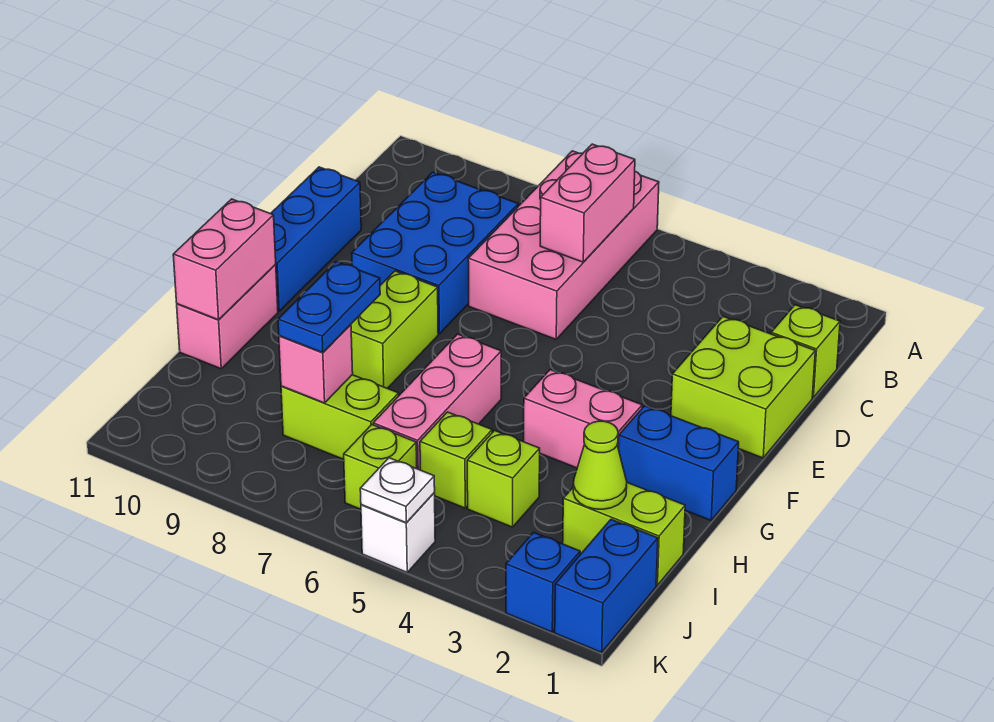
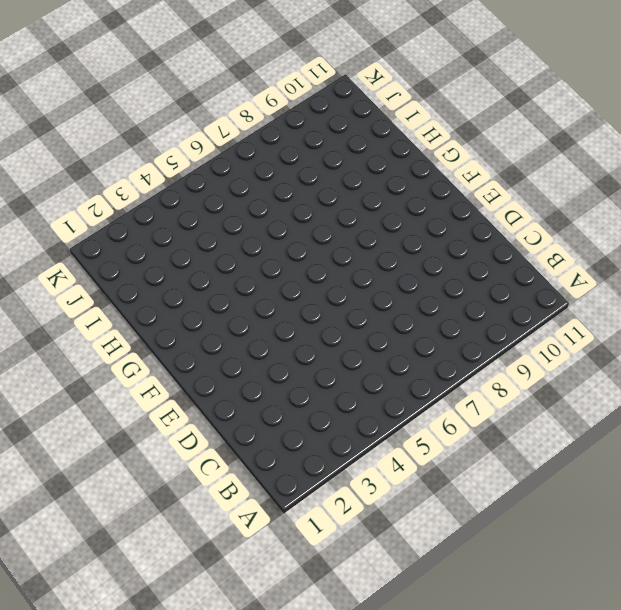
none -> pink 2x4 brick [468,151,659,339]
none -> lime 1x1 brick [771,305,840,398]
none -> blue 2x3 brick [352,172,518,334]

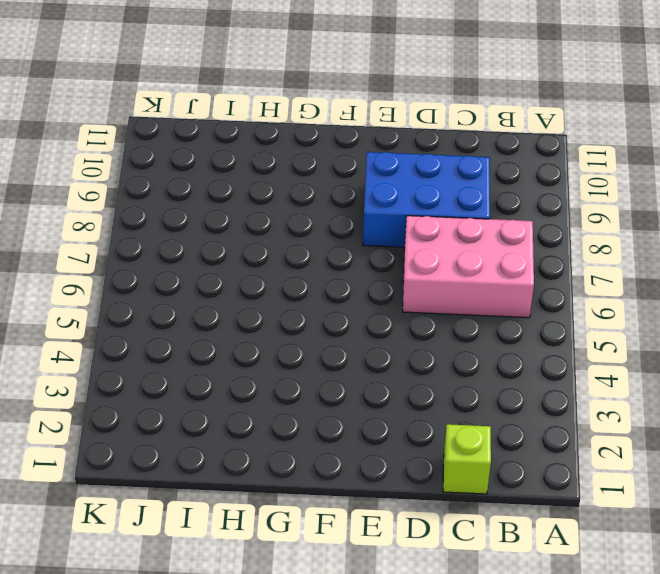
pink 2x3 brick [403,216,534,318] -> pink 2x4 brick [468,151,659,339]
none -> lime 2x2 brick [671,317,815,458]
none -> blue 1x3 brick [271,167,361,311]
none -> lime 1x2 brick [351,271,438,389]

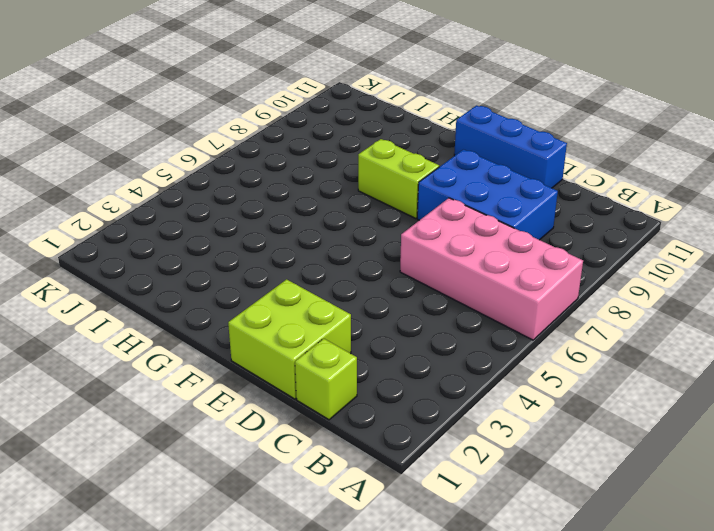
none -> blue 1x2 brick [619,406,739,520]
none -> pink 1x2 brick [524,370,642,468]
none -> pink 1x3 brick [373,334,501,470]

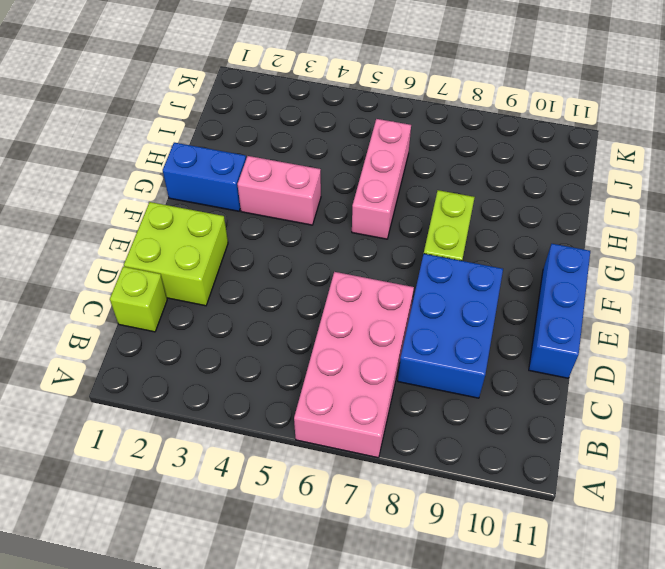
none -> pink 1x2 brick [177,264,278,369]
none -> lime 1x2 brick [563,483,685,585]
none -> lime 1x1 brick [467,431,540,527]

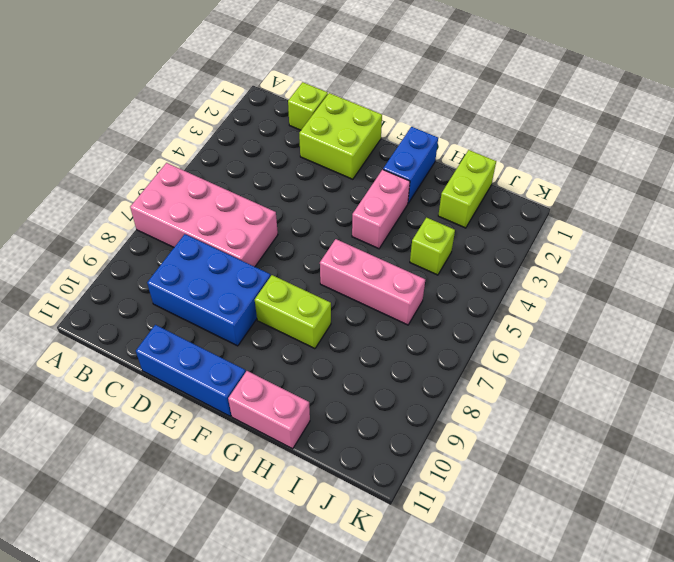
none -> lime 1x1 brick [420,412,492,508]
none -> lime 1x2 brick [281,375,399,459]
none -> blue 1x2 brick [555,519,658,652]

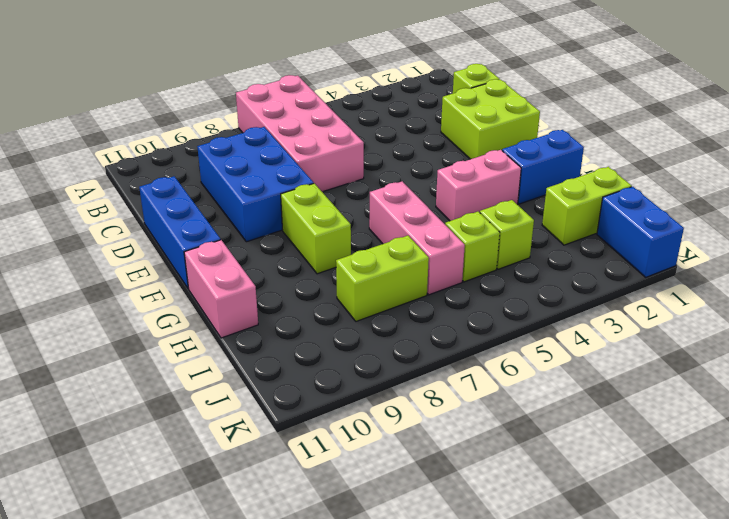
none -> lime 1x1 brick [344,425,417,509]
none -> blue 1x1 brick [506,532,580,632]
none -> white 1x1 brick [361,493,435,572]

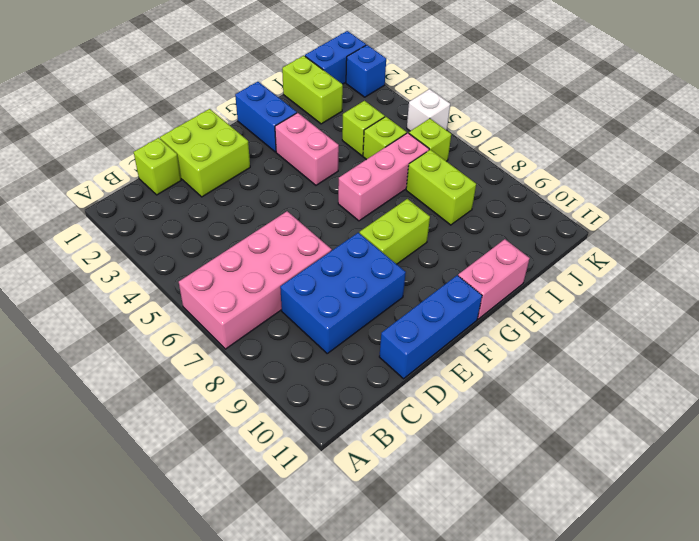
none -> pink 1x2 brick [540,144,635,262]
none -> pink 1x2 brick [173,199,276,320]
none -> lime 1x1 cone [573,421,627,509]

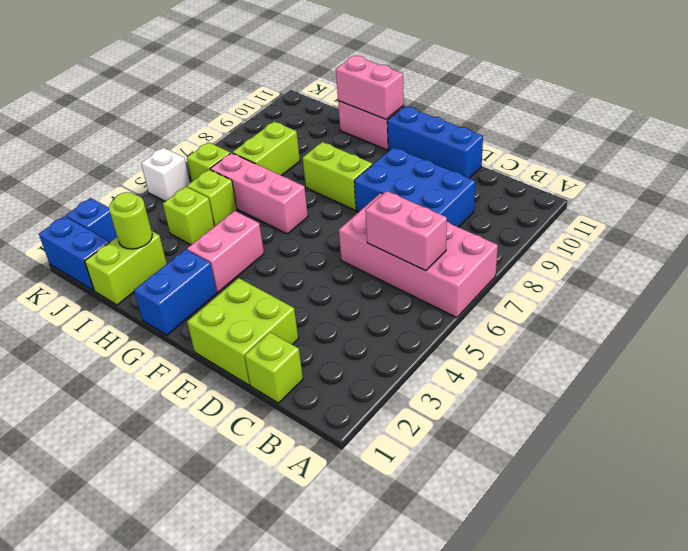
lime 1x1 round brick [109,192,152,249] -> lime 1x1 cone [573,421,627,509]
none -> pink 1x1 brick [279,325,353,403]
none -> white 1x1 plate [360,458,435,523]
none -> blue 1x2 plate [278,262,380,353]

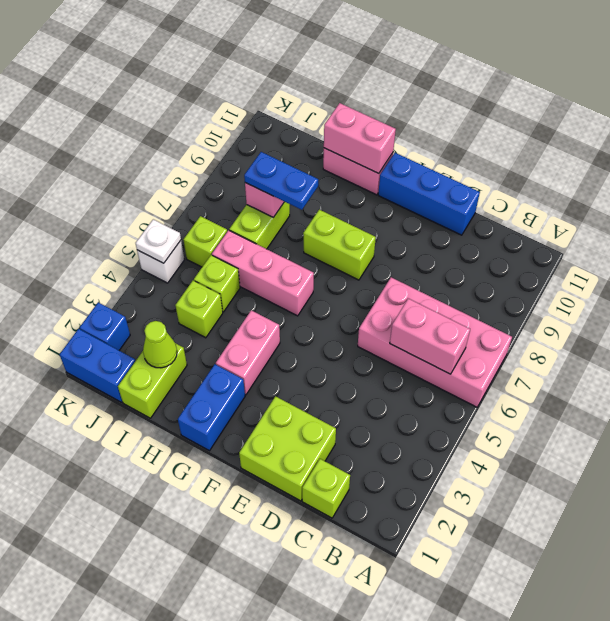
none -> blue 2x3 brick [352,172,518,334]

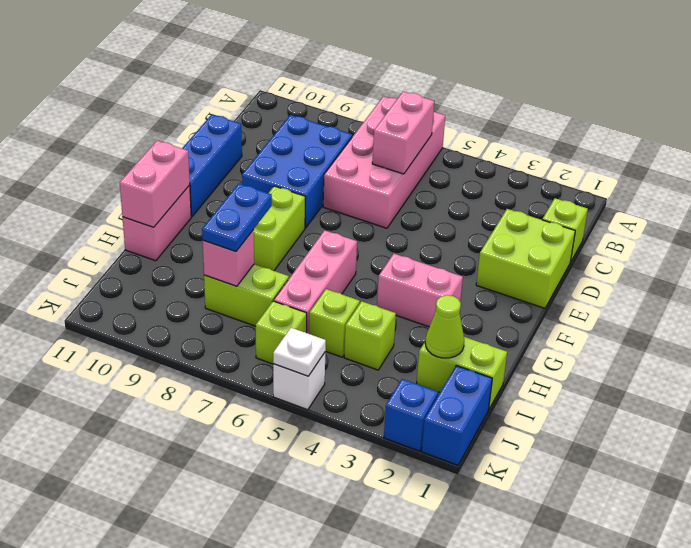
none -> blue 1x2 brick [619,406,739,520]

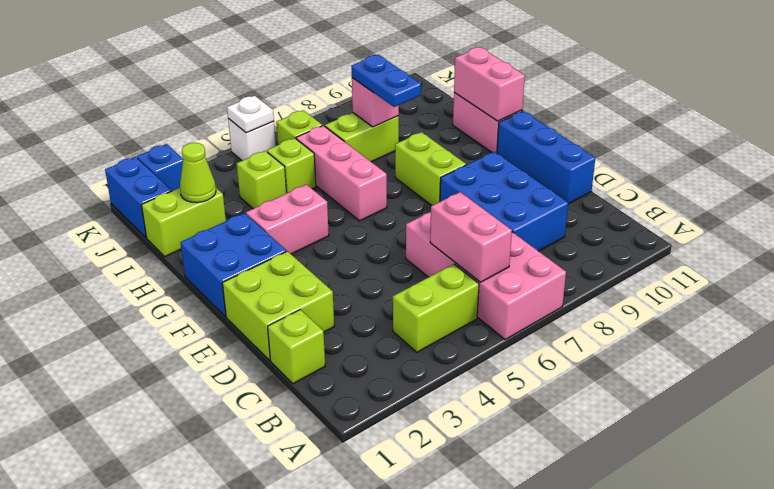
lime 1x2 brick [393,264,479,352] -> none
blue 2x2 brick [180,213,287,317] -> blue 1x2 brick [619,406,739,520]

